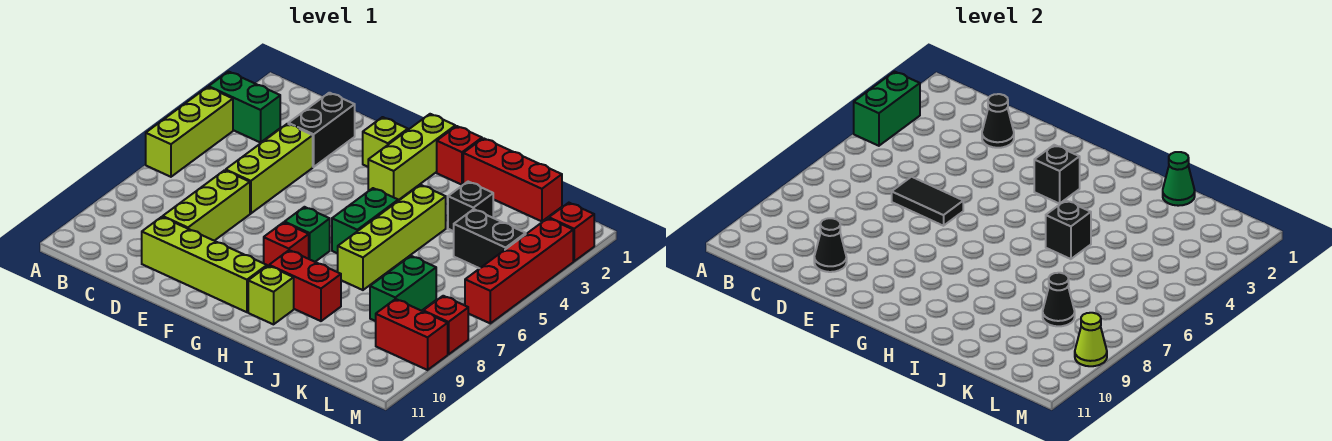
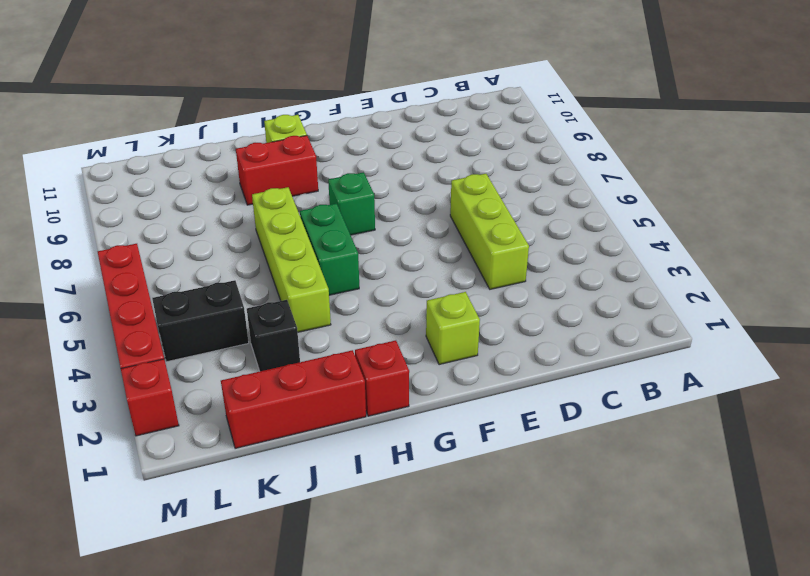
none -> green 1x2 brick [209,72,280,143]
none -> lime 1x3 brick [146,87,233,177]
none -> black 1x2 brick [288,93,355,167]
none -> lime 1x3 brick [163,170,250,241]

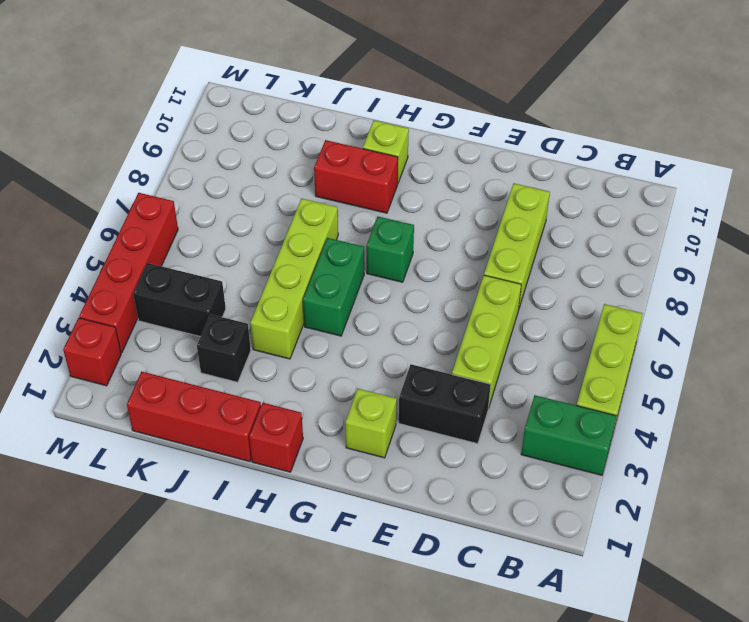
black 1x2 brick [399,364,491,444] -> black 1x2 brick turned to [288,93,355,167]
none -> lime 1x4 brick [142,217,267,312]
none -> lime 1x3 brick [368,114,455,200]
none -> red 1x1 brick [264,222,309,266]
none -> green 1x2 brick [370,256,436,321]

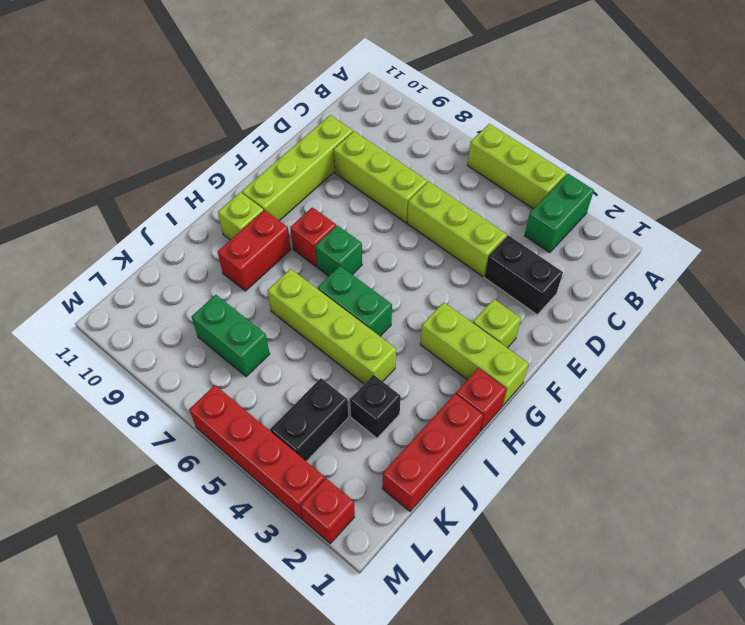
none -> red 1x2 brick [376,299,448,370]
none -> red 1x1 brick [423,296,468,355]
none -> green 1x2 brick [854,72,920,146]
none -> black 1x1 cone [982,94,1014,148]

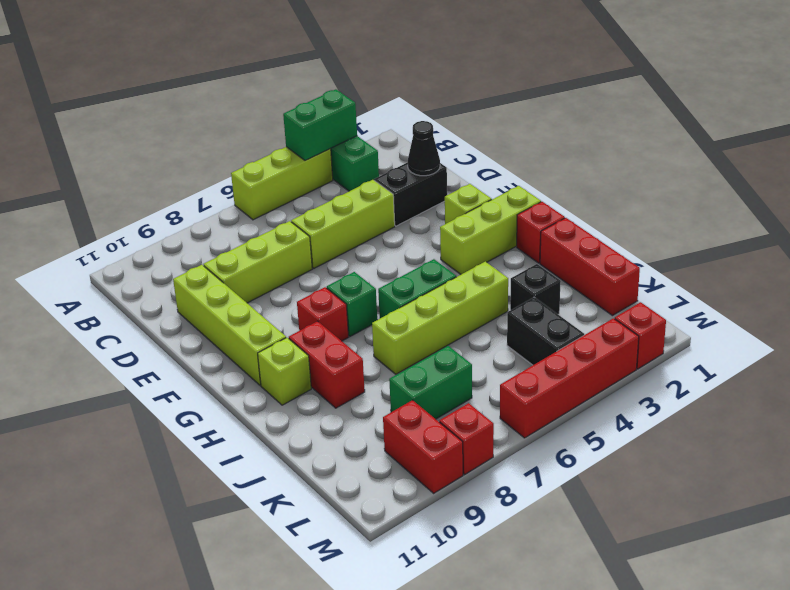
none -> black 1x2 tile [892,177,963,226]
none -> black 1x1 cone [814,218,847,272]
none -> black 1x1 brick [1034,145,1080,204]
none -> black 1x1 brick [1046,200,1091,259]

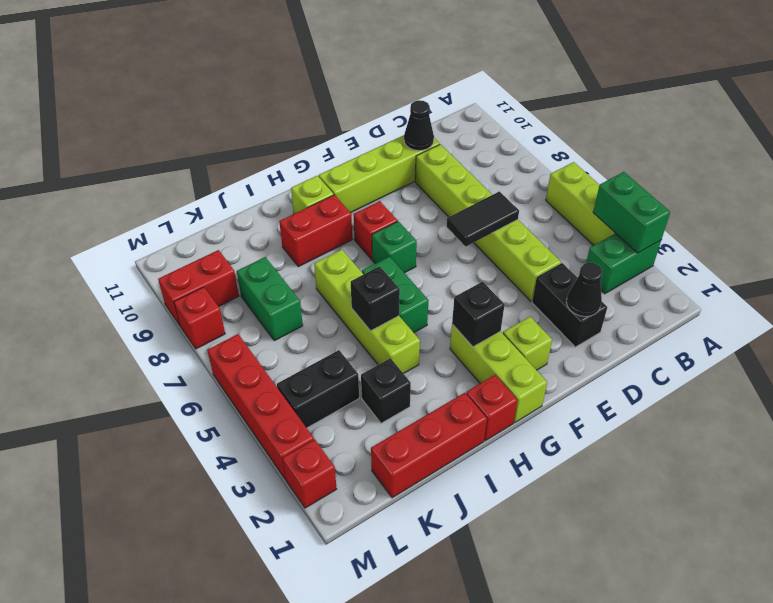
none -> green 1x1 cone [1163,152,1195,206]
none -> black 1x1 cone [1043,273,1075,326]
none -> lime 1x1 cone [1075,313,1107,366]

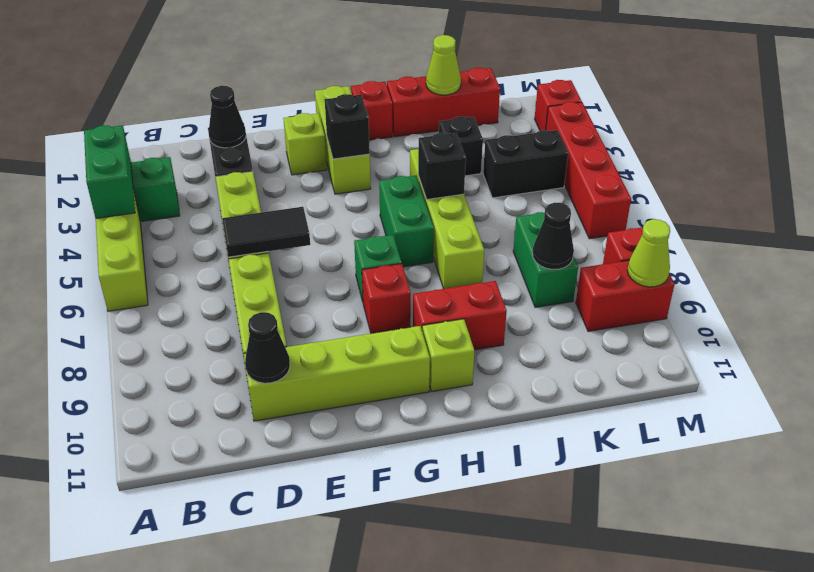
lime 1x1 cone [426,35,461,95] -> green 1x1 cone [1163,152,1195,206]

